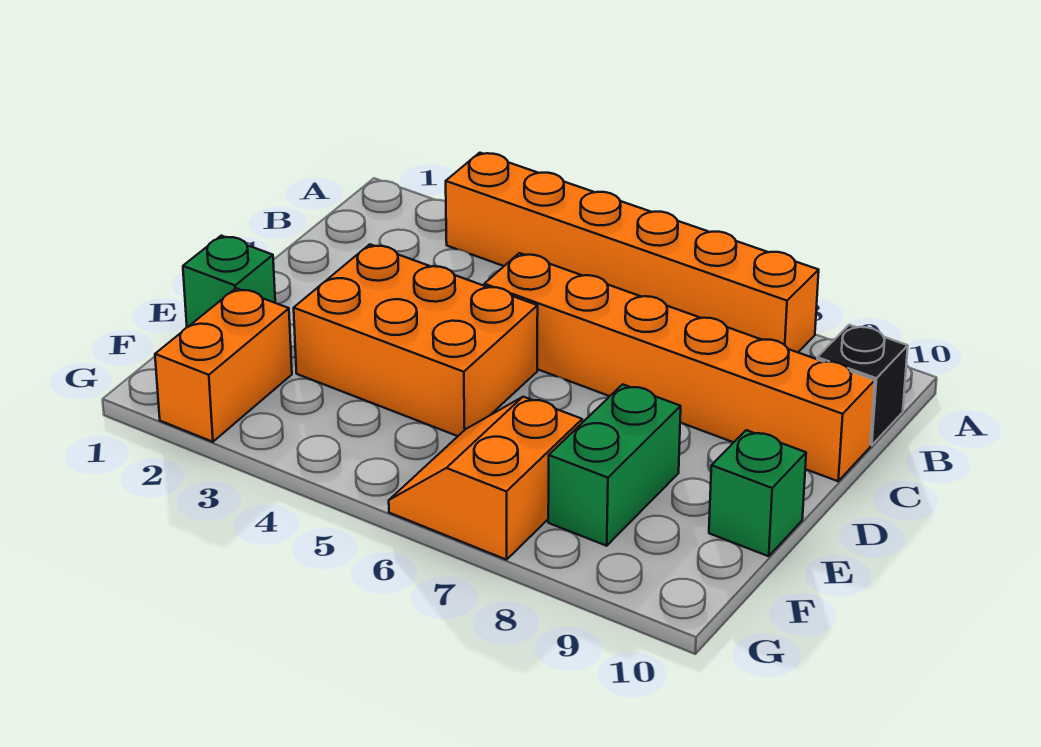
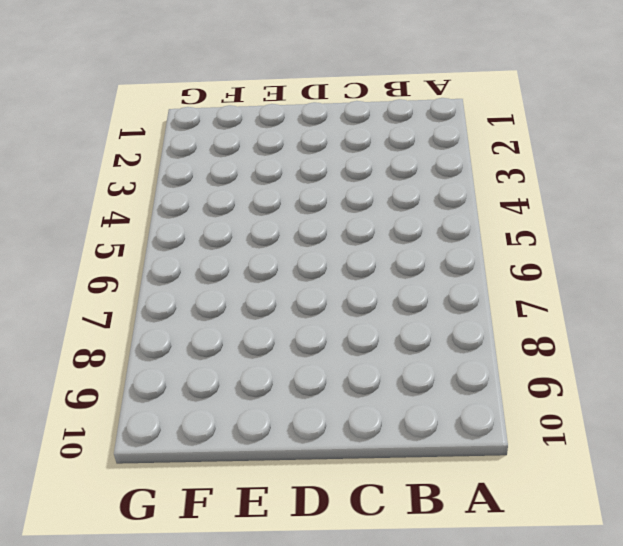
none -> orange 1x6 brick [446,153,819,352]
none -> black 1x1 brick [817,325,908,445]

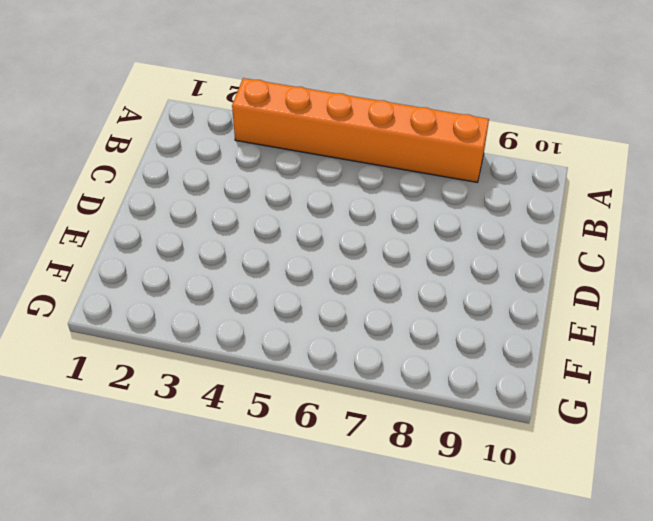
none -> black 1x1 brick [817,325,908,445]
none -> orange 1x6 brick [484,253,875,481]

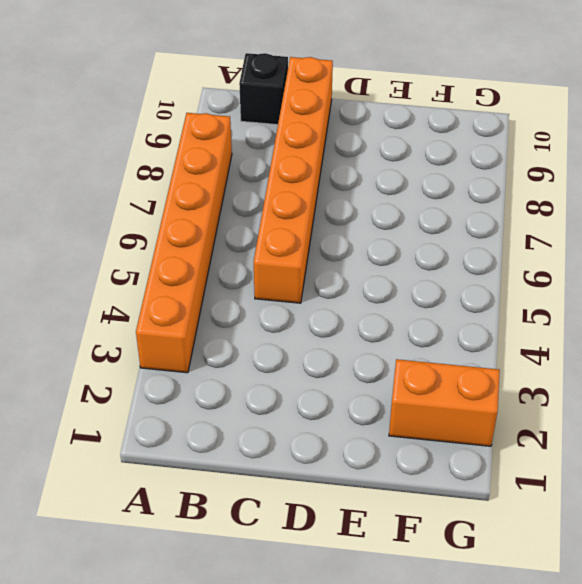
none -> orange 2x3 brick [294,244,538,436]
none -> green 1x1 brick [183,236,275,327]

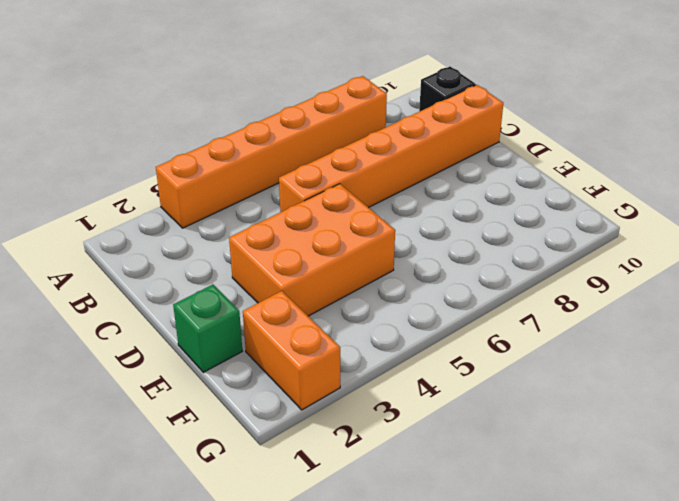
none -> green 1x2 brick [548,384,681,546]
none -> green 1x1 brick [709,430,806,556]

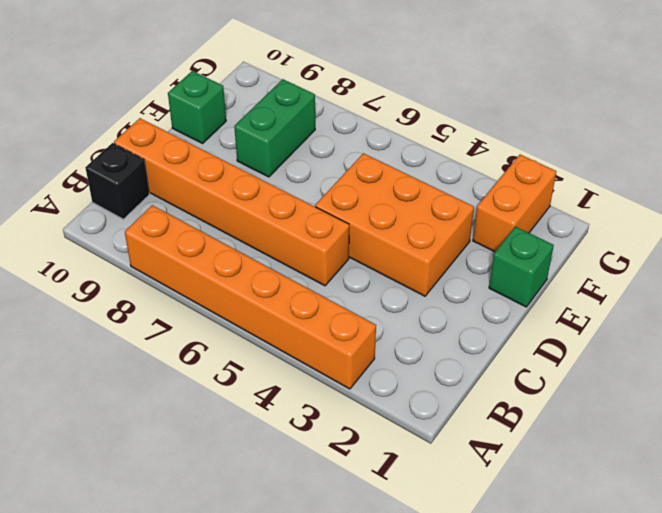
none -> orange 2x2 slope [389,397,582,560]

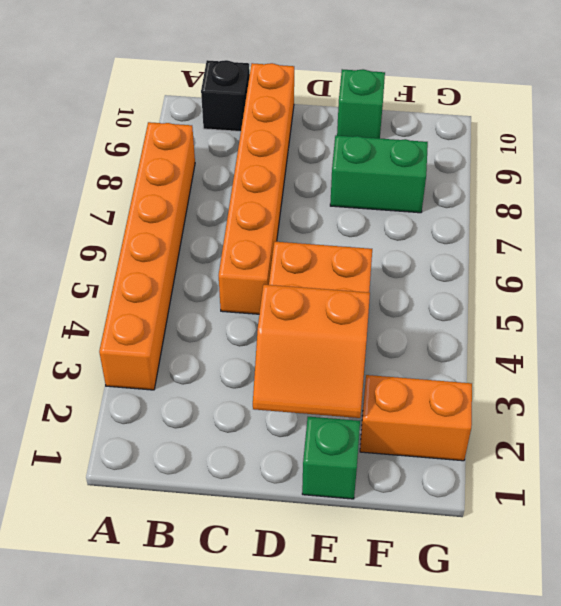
orange 2x2 slope [253,285,370,418] -> orange 2x2 slope moved to [389,397,582,560]

